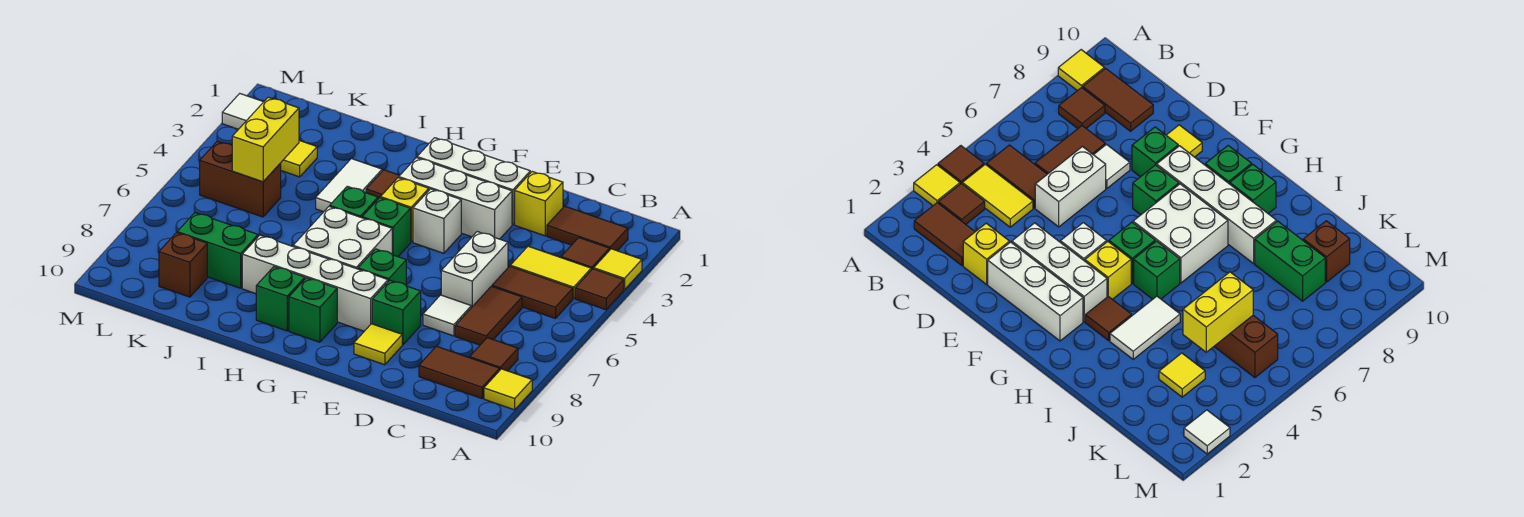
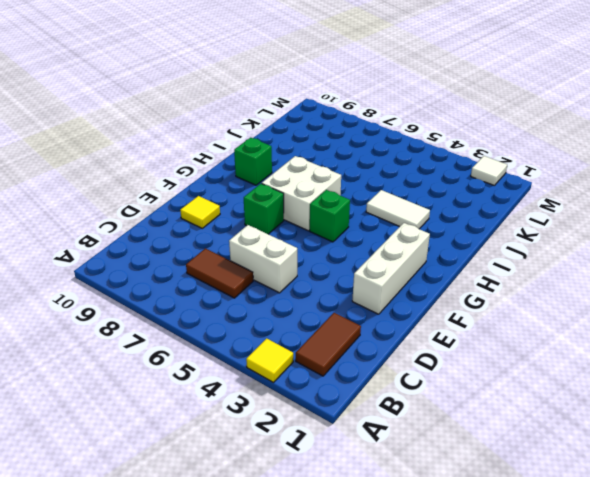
none -> brown 1x1 tile [575,269,624,310]
none -> yellow 1x1 tile [484,369,532,410]
none -> brown 1x1 tile [561,238,610,270]
none -> yellow 1x2 tile [510,246,591,298]

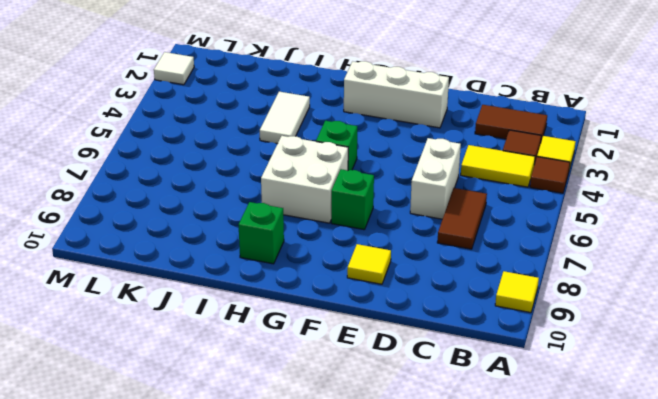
none -> brown 1x2 tile [492,266,573,319]
none -> brown 1x1 tile [470,338,518,371]
none -> brown 1x2 tile [419,346,500,398]
none -> yellow 1x1 brick [515,172,563,236]

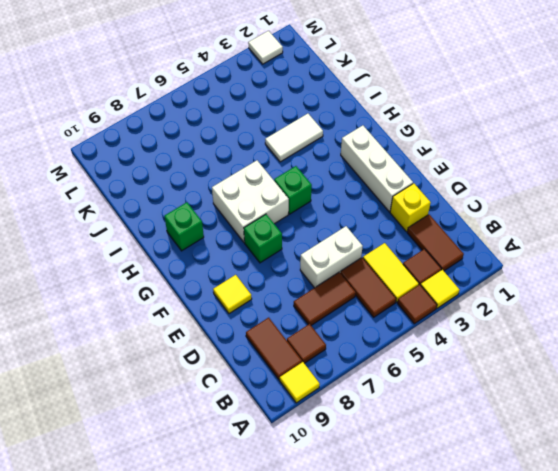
none -> white 1x1 tile [423,295,471,336]
none -> white 1x3 brick [399,158,512,239]
none -> green 1x1 brick [372,280,421,345]
none -> white 1x1 brick [413,189,461,253]

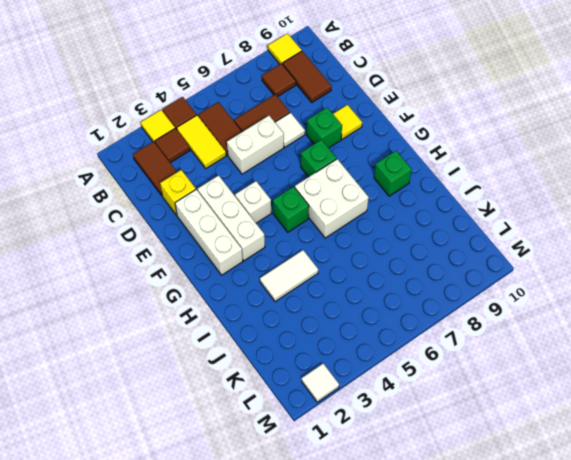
none -> white 1x4 brick [242,235,388,331]
none -> yellow 1x1 brick [380,178,429,242]
none -> green 1x1 brick [289,278,337,342]
none -> brown 1x1 tile [366,170,400,199]

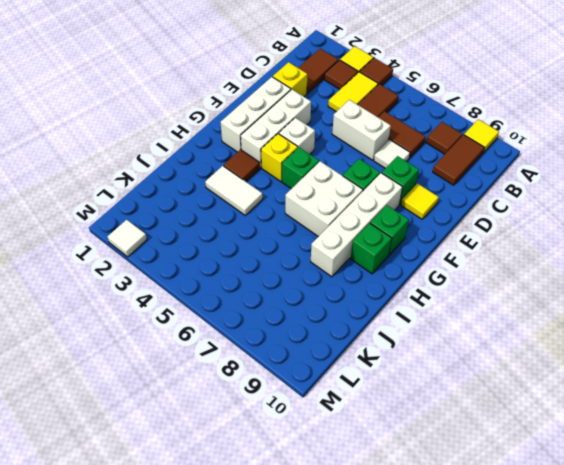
none -> green 1x1 brick [330,186,378,218]
none -> green 1x2 brick [177,213,258,288]
none -> yellow 1x1 tile [280,141,317,177]
none -> brown 1x2 brick [200,141,281,217]

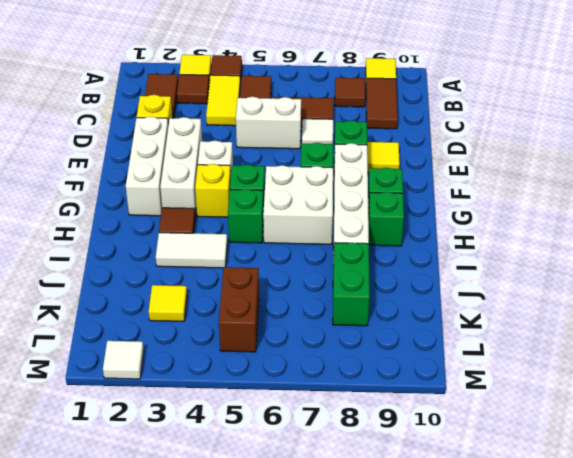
none -> brown 1x1 brick [159,233,207,297]
none -> yellow 1x2 brick [232,97,299,182]

